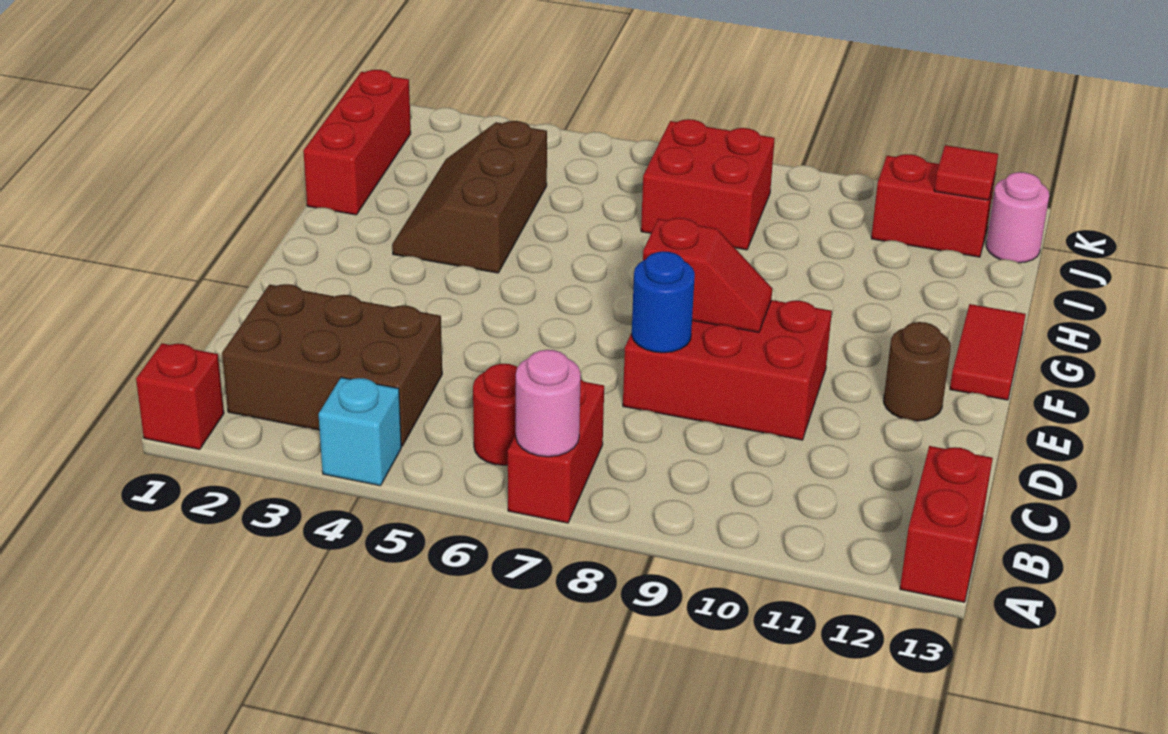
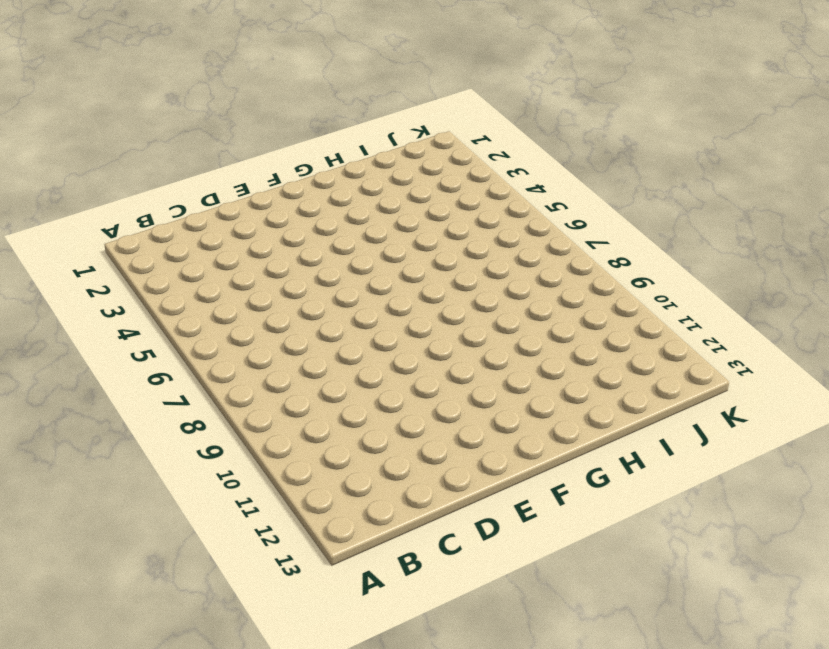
none -> red 1x1 brick [136,343,224,450]
none -> cyan 1x1 brick [319,377,401,486]
none -> red 1x2 brick [508,380,604,523]

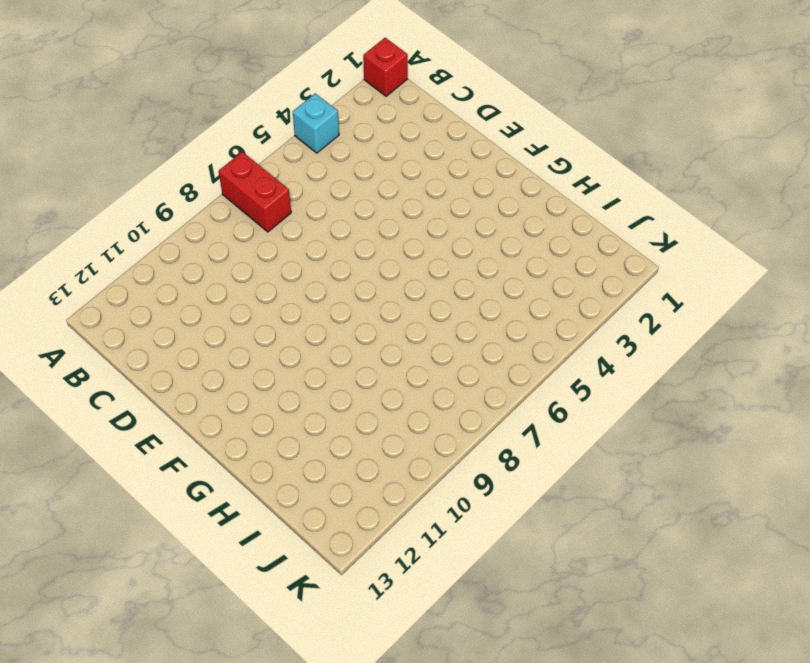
none -> red 1x2 brick [900,446,993,602]
none -> brown 2x3 brick [222,284,442,446]
none -> red 1x1 round brick [473,364,517,465]

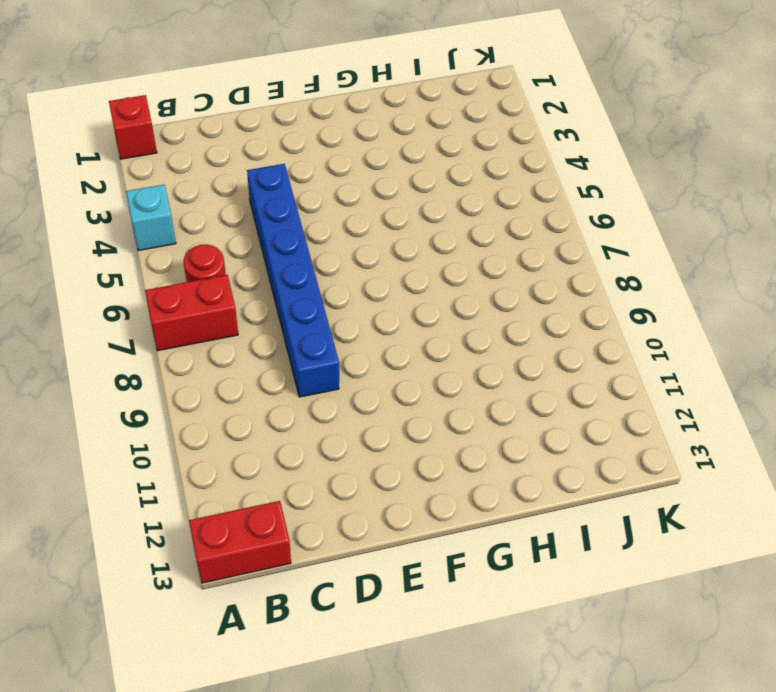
blue 1x6 brick [247,164,339,397] -> red 2x3 brick [623,300,832,440]
none -> brown 2x3 brick [222,284,442,446]
none -> brown 1x1 round brick [884,322,951,421]
none -> red 1x2 tile [950,304,1026,400]

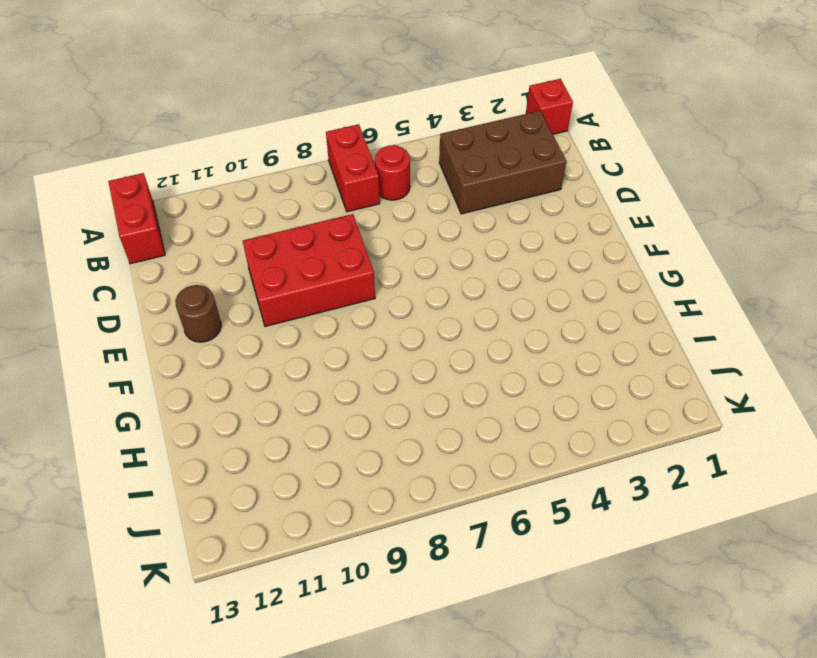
none -> cyan 1x1 brick [319,377,401,486]
none -> red 1x2 tile [950,304,1026,400]
none -> brown 2x3 slope [392,121,547,273]

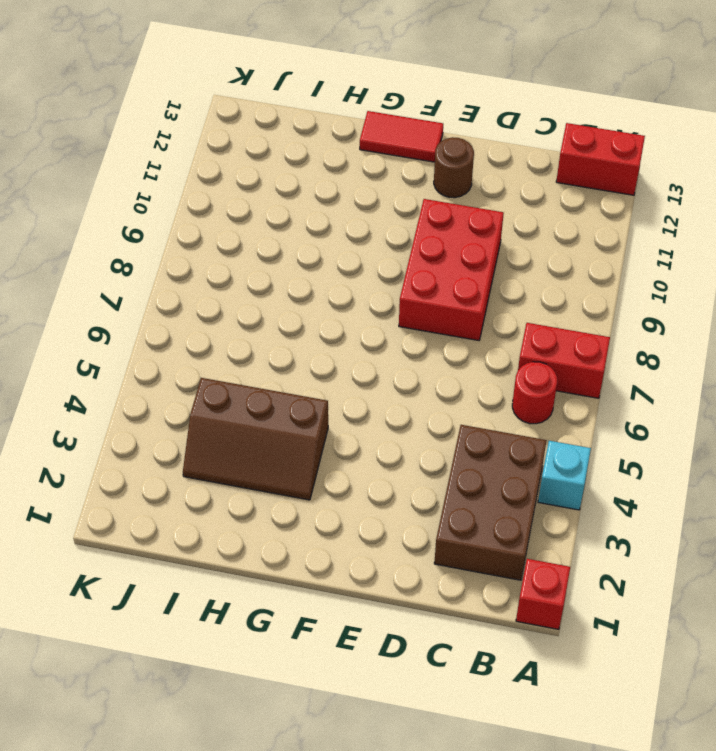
none -> red 1x3 brick [303,70,411,215]
none -> red 2x2 brick [641,119,775,250]
none -> red 1x2 brick [871,154,995,257]

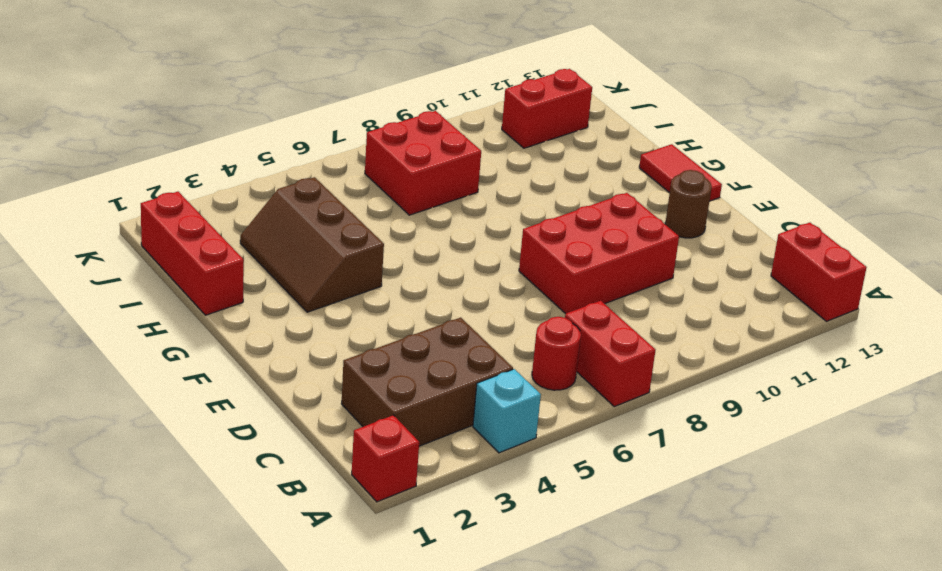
none -> pink 1x1 round brick [986,172,1049,263]
none -> pink 1x1 round brick [516,350,581,457]
none -> blue 1x1 round brick [632,251,695,353]

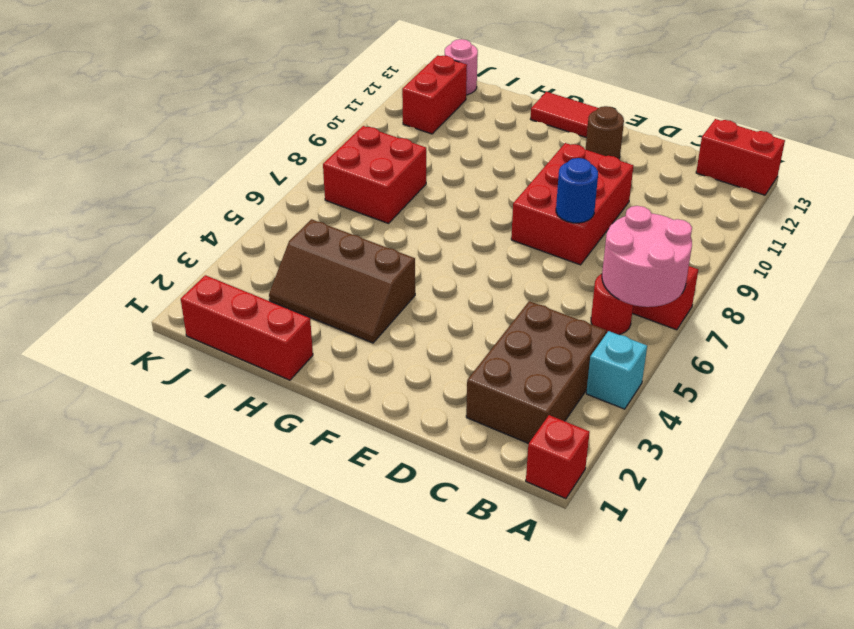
pink 2x2 round brick [602,206,692,307] -> pink 1x1 round brick [516,350,581,457]
none -> red 1x2 slope [643,218,772,332]
none -> red 1x1 tile [934,145,998,200]

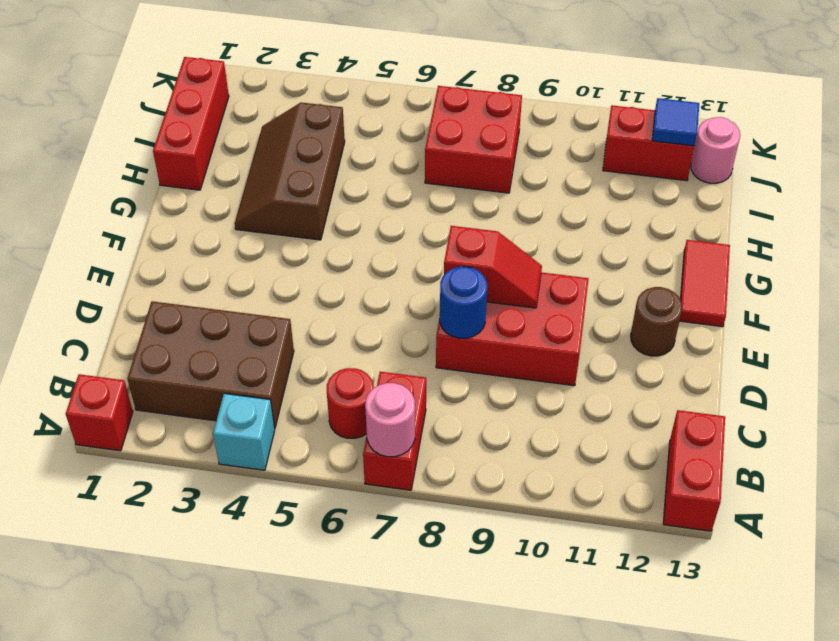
blue 1x1 tile [652,98,699,146] -> red 1x1 tile [934,145,998,200]

